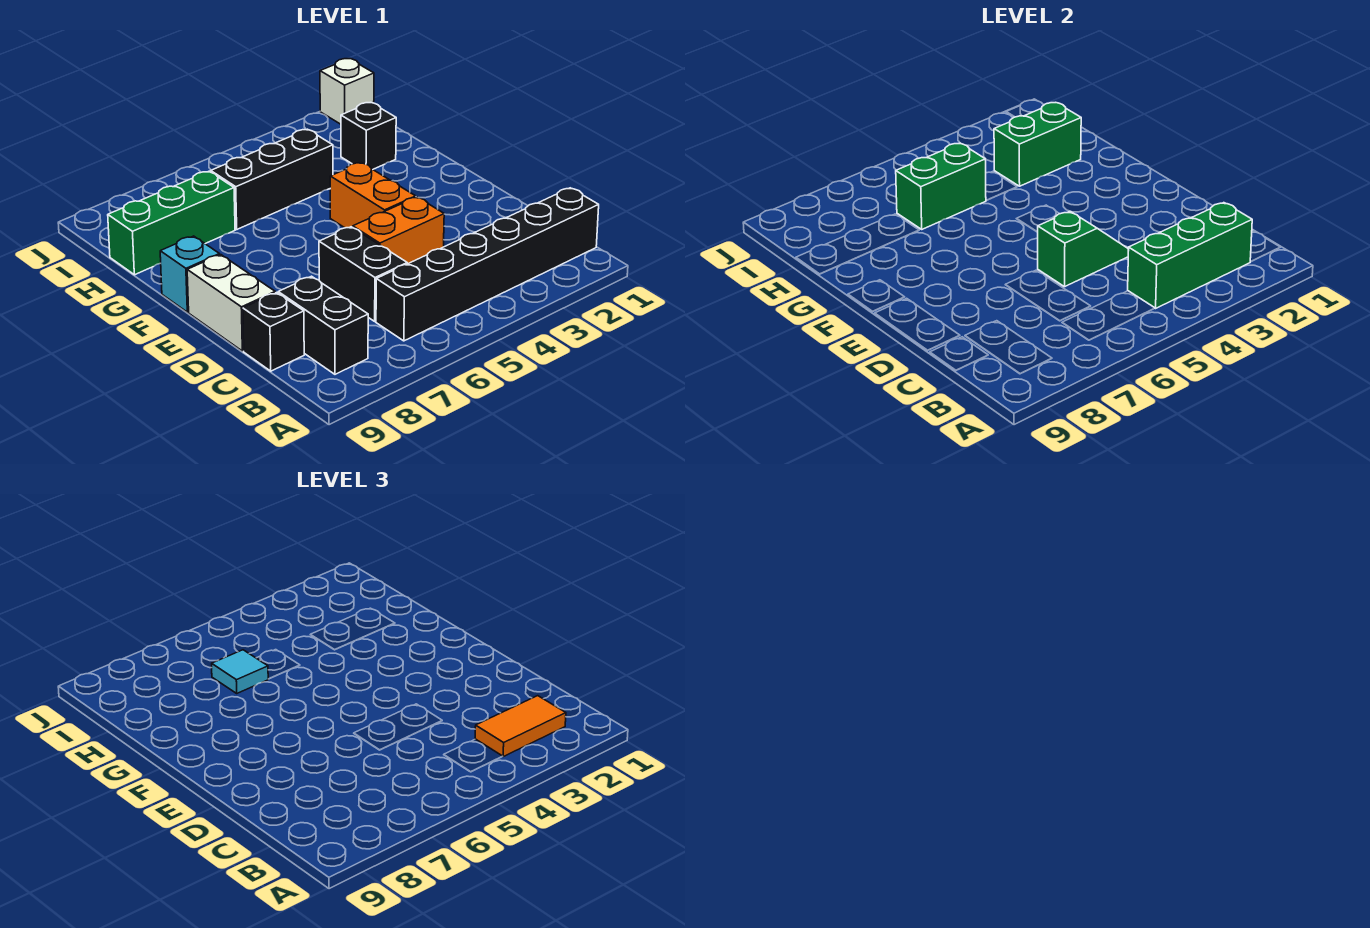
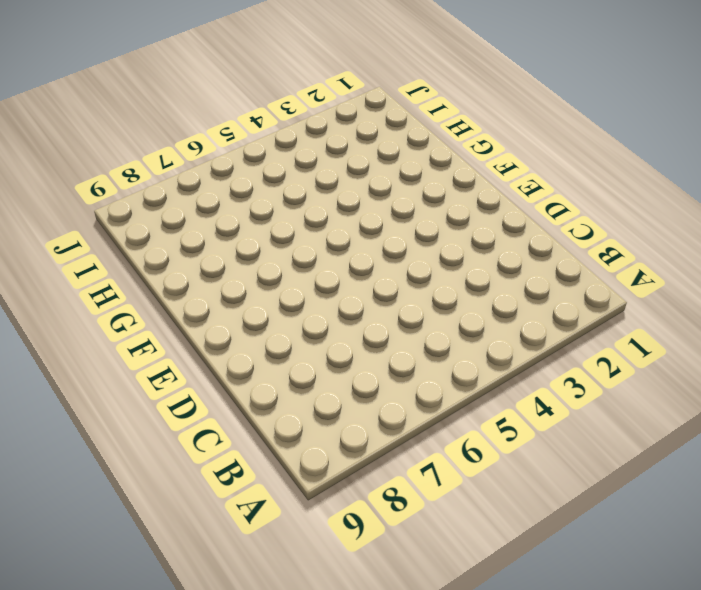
none -> black 1x6 brick [376,188,599,341]
none -> black 1x2 brick [278,276,368,374]
none -> black 1x2 brick [319,227,407,321]

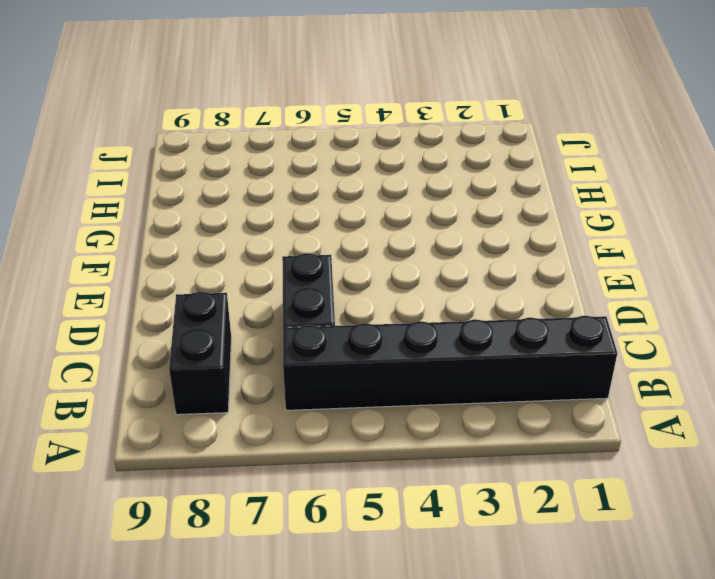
none -> black 1x1 brick [243,293,304,371]
none -> orange 1x2 brick [353,197,444,264]
none -> white 1x2 brick [187,255,275,351]

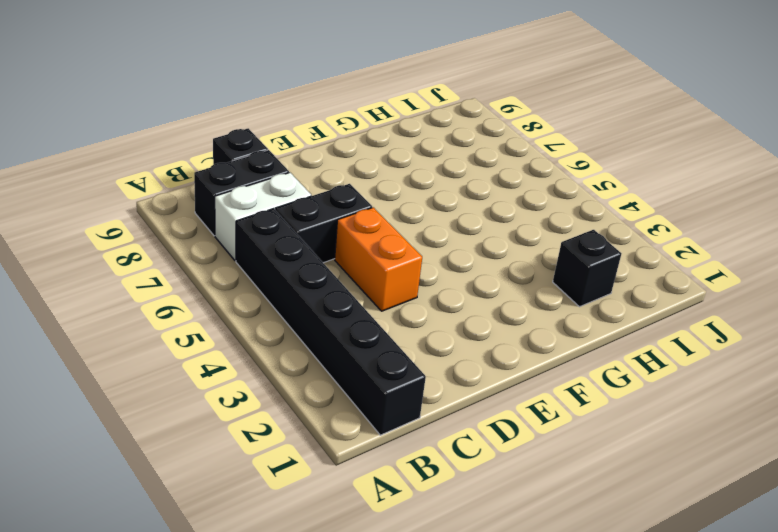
white 1x2 brick [215,173,311,261] -> white 1x2 brick moved to [187,255,275,351]
none -> orange 1x2 brick [330,163,416,228]
none -> cyan 1x1 brick [160,236,219,312]
none -> black 1x3 brick [211,129,333,229]

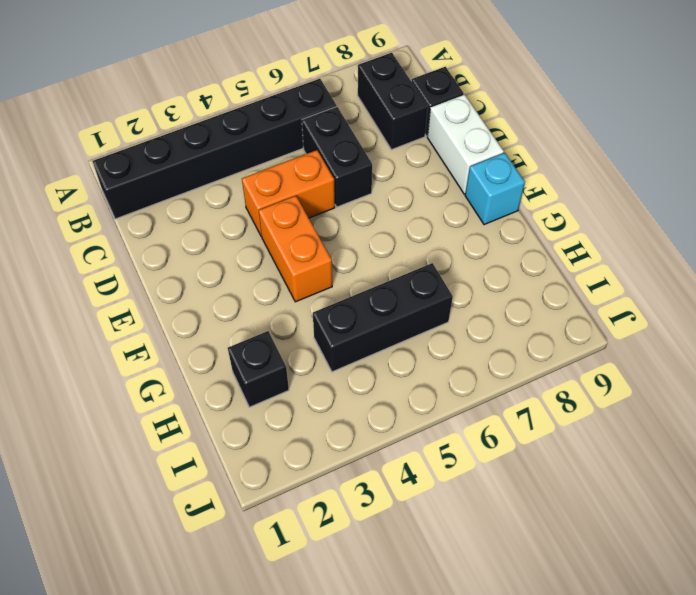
none -> green 1x3 brick [108,171,235,275]
none -> white 1x1 brick [320,59,374,124]
none -> green 1x3 brick [1128,203,1252,308]

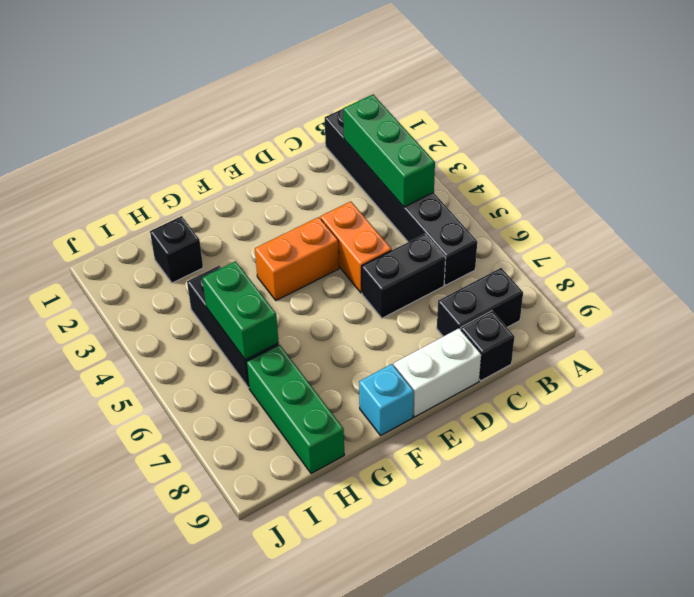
none -> white 1x1 brick [320,59,374,124]
none -> green 1x2 slope [1038,211,1128,287]
none -> green 1x2 brick [994,103,1081,186]

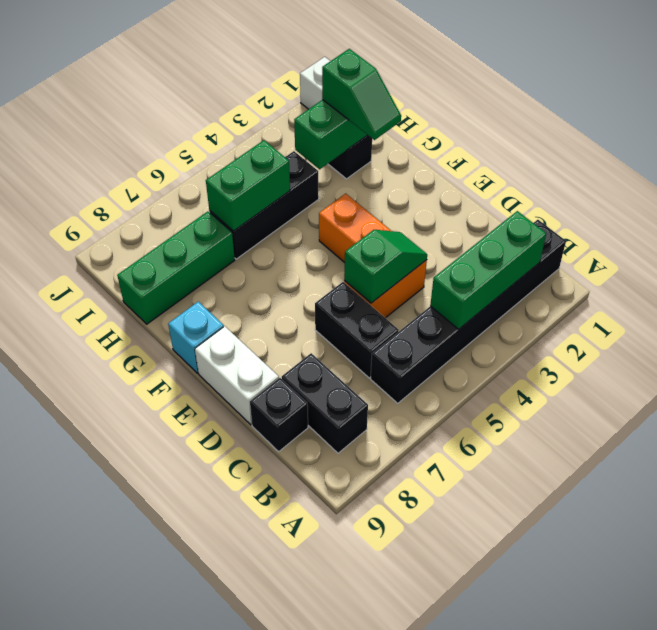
green 1x2 slope [322,49,401,140] -> none
none -> orange 1x2 tile [475,696,566,757]
none -> cyan 1x1 tile [212,650,268,693]

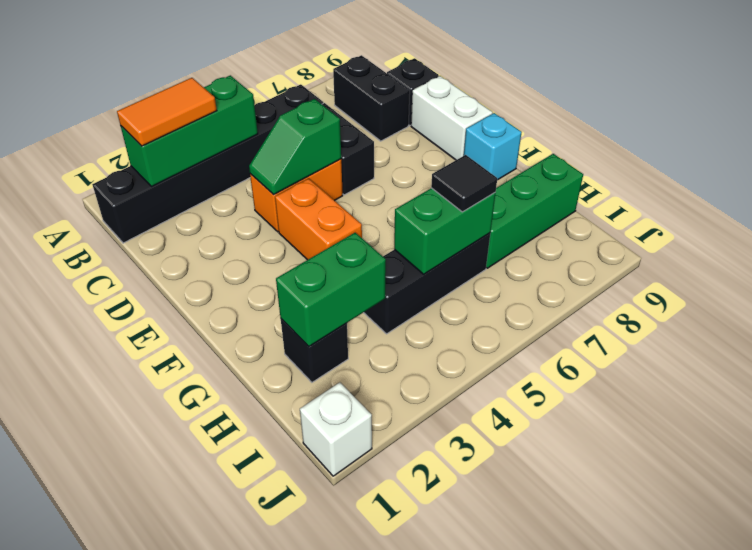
black 1x1 tile [431,155,497,212] -> cyan 1x1 tile [212,650,268,693]

